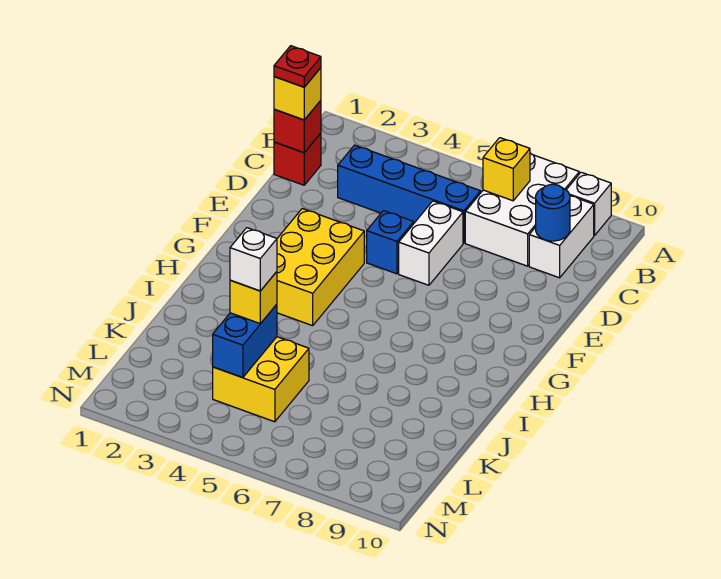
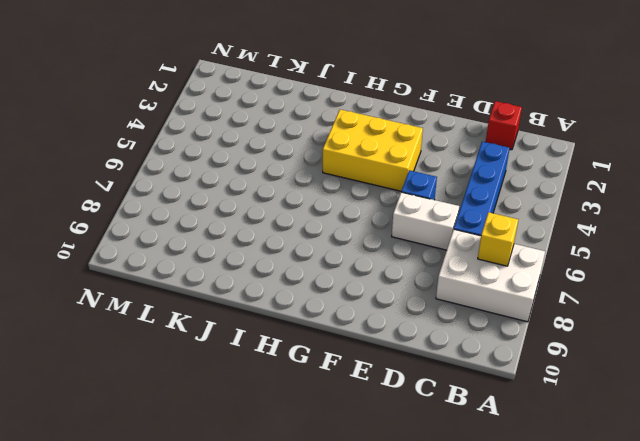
none -> white 1x1 brick [567,172,611,236]
none -> white 1x2 brick [529,196,594,278]
none -> yellow 2x2 brick [213,337,309,422]

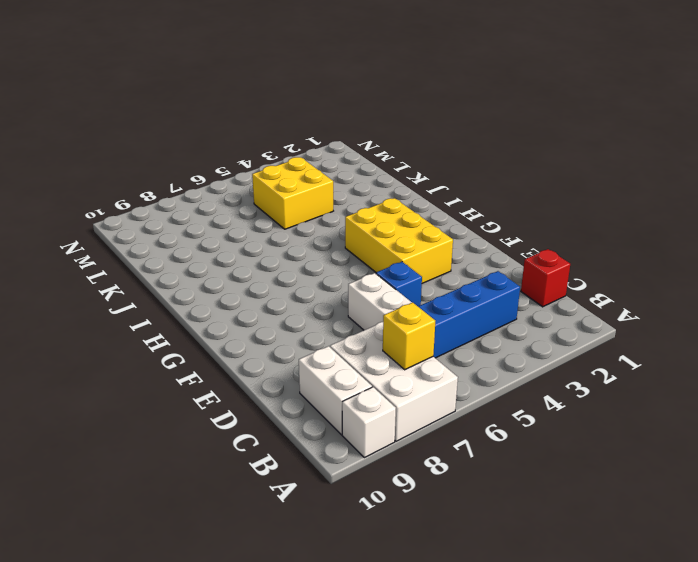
none -> red 1x1 brick [274,101,321,153]
none -> blue 1x1 round brick [536,184,570,241]
none -> blue 1x2 brick [213,304,277,378]

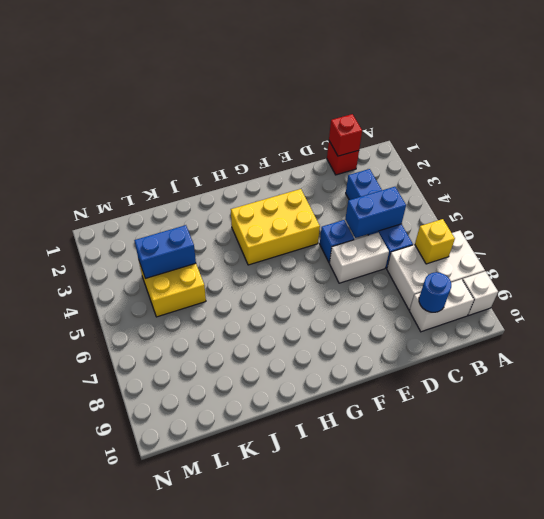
blue 1x2 brick [345,187,406,238] -> none
none -> yellow 1x1 brick [274,68,321,120]
none -> yellow 1x1 brick [230,272,277,324]
none -> red 1x1 plate [274,46,321,87]

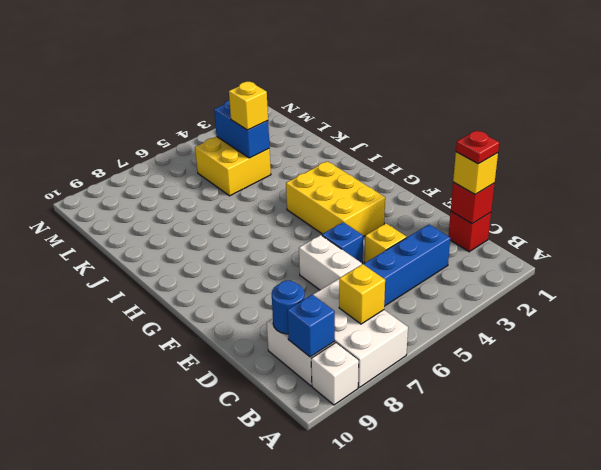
blue 1x1 brick [287,294,335,357] -> none
yellow 1x1 brick [365,224,407,263] -> none
none -> white 1x1 brick [230,228,277,291]

